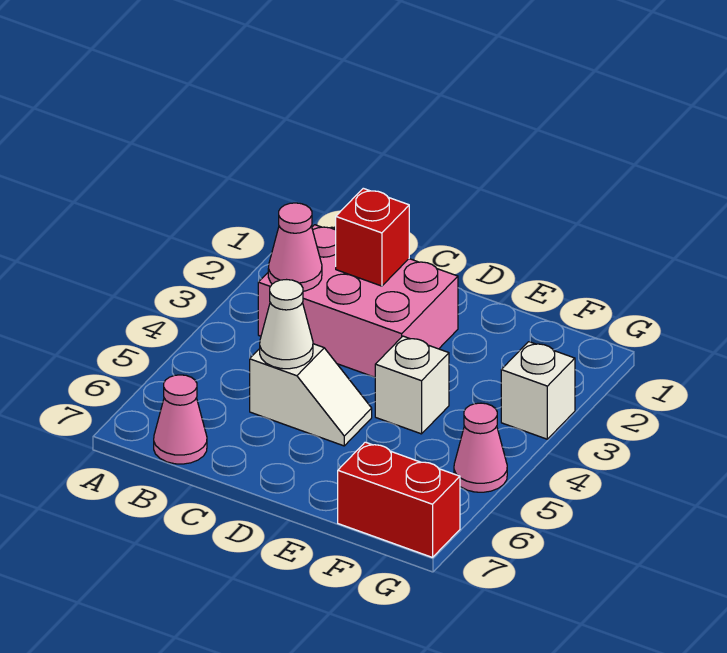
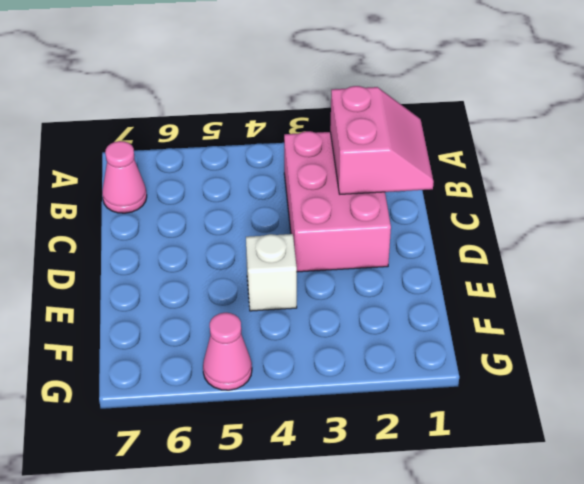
pink 2x2 slope [330,86,434,194] -> red 1x1 brick [336,188,409,286]
none -> white 1x2 slope [250,344,372,446]
none -> red 1x2 brick [338,442,460,557]

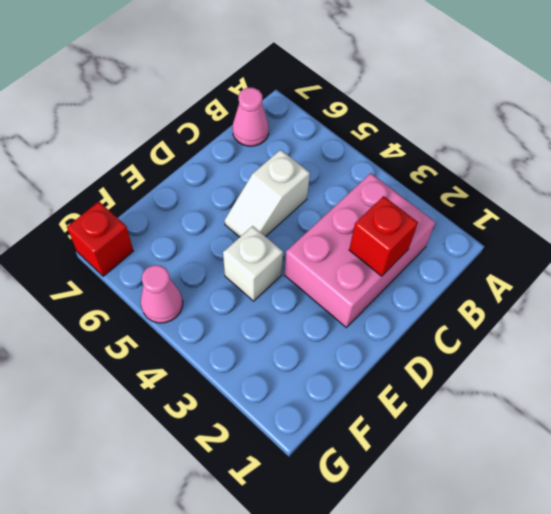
red 1x1 brick [67,202,133,276] -> red 1x2 brick [338,442,460,557]
none -> white 1x1 brick [501,342,575,439]
none -> pink 1x1 cone [268,203,322,291]

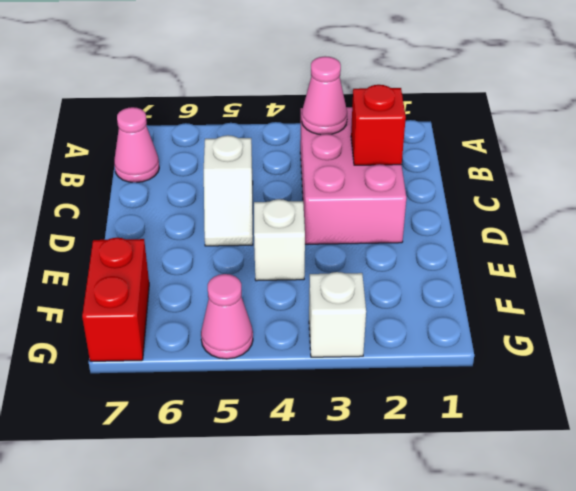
none -> white 1x1 cone [260,280,313,369]

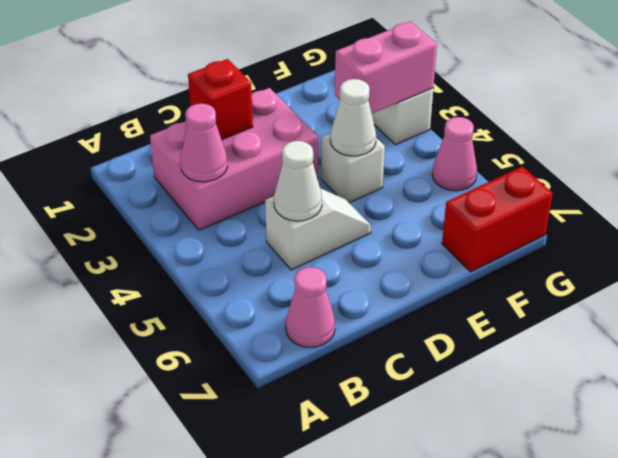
white 1x1 cone [330,79,376,156] -> none
pink 1x2 brick [335,21,437,113] -> none

